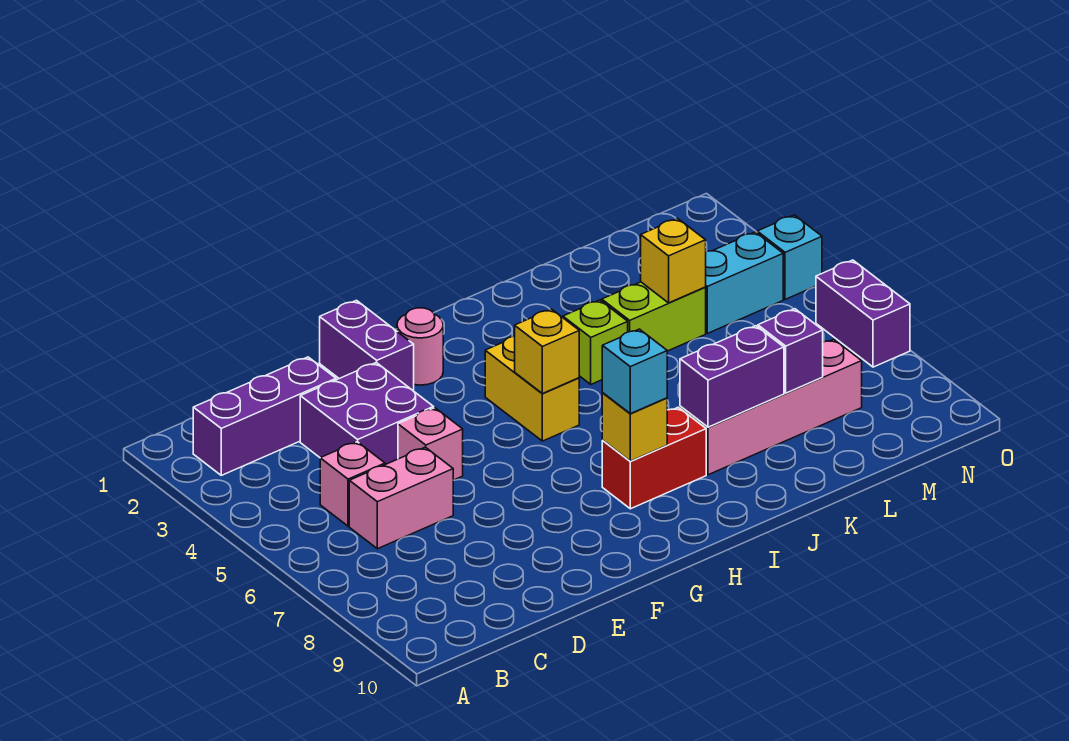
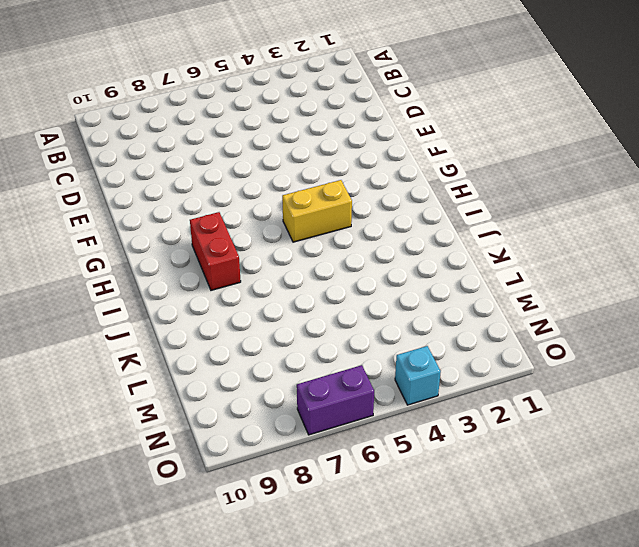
none -> purple 1x3 brick [193,357,336,475]
none -> pink 1x1 brick [320,442,385,526]
none -> pink 1x2 brick [349,447,453,549]

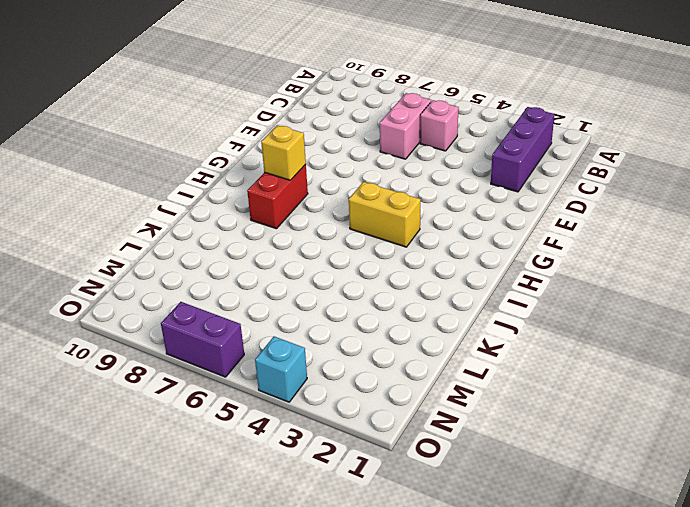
none -> purple 2x2 brick [300,363,434,465]
none -> pink 1x1 brick [398,408,463,480]
none -> purple 1x2 brick [320,300,414,391]

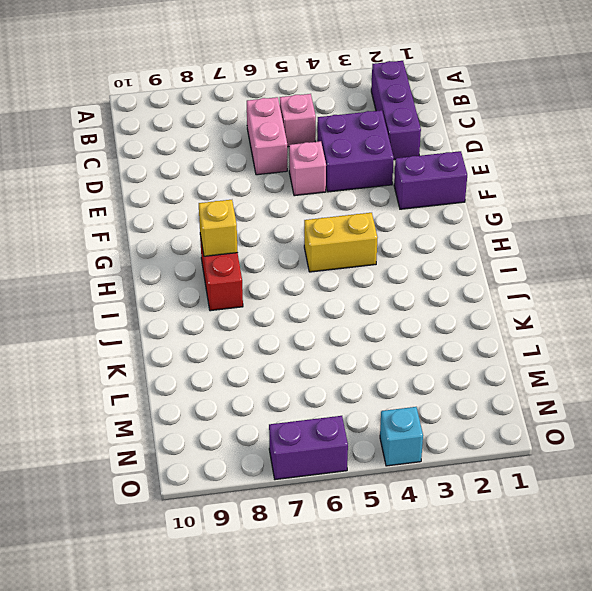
none -> pink 1x1 round brick [397,308,443,385]
none -> lime 1x1 brick [563,300,628,384]
none -> pink 1x4 brick [680,339,862,475]

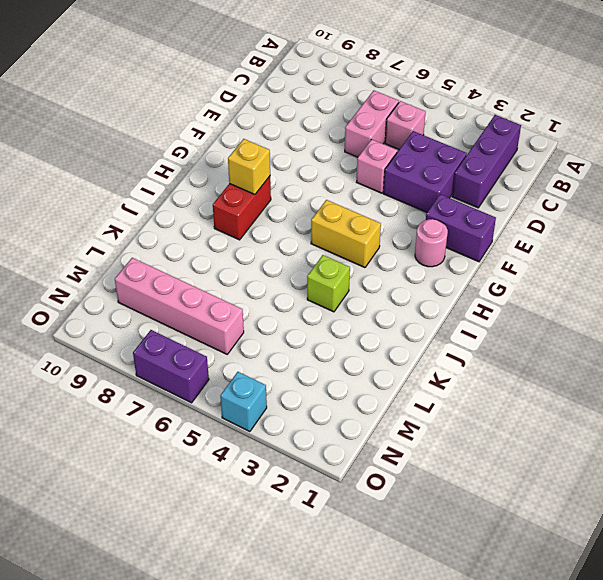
pink 1x4 brick [115,258,244,354] -> pink 1x4 brick turned to [680,339,862,475]
none -> lime 1x2 brick [602,282,706,351]
none -> cyan 1x2 brick [705,232,783,333]
none -> yellow 1x1 brick [515,309,579,394]

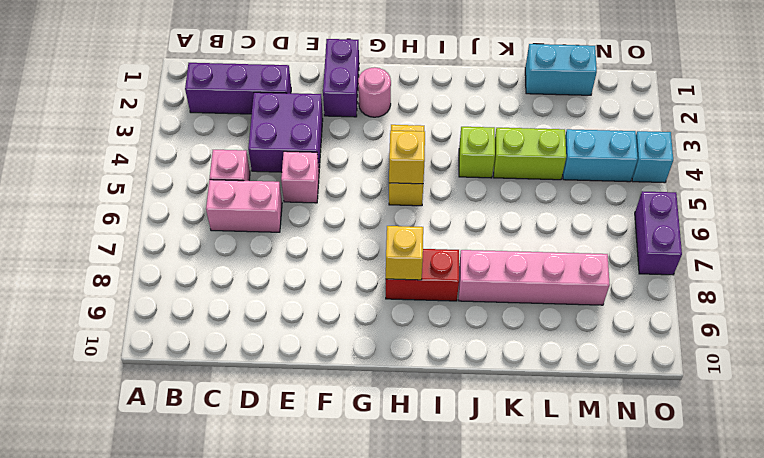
cyan 1x2 brick [525,44,597,95] -> none
none -> purple 1x2 brick [680,326,784,427]
none -> yellow 1x1 brick [641,218,706,303]
none -> purple 1x1 brick [758,309,823,393]

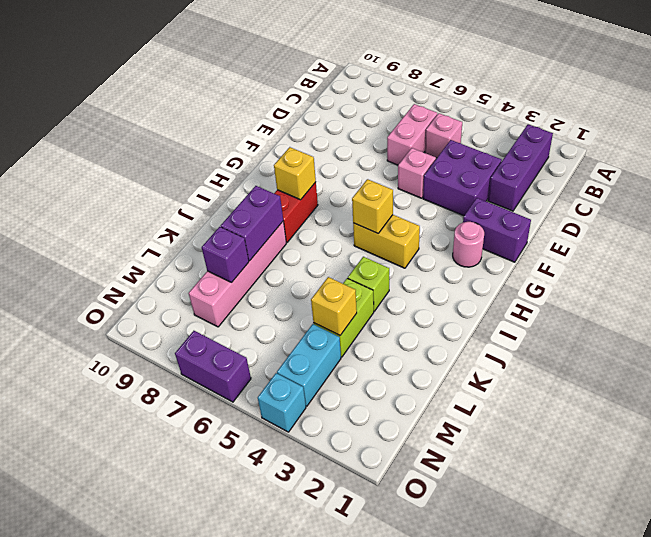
none -> cyan 1x1 brick [602,329,667,414]

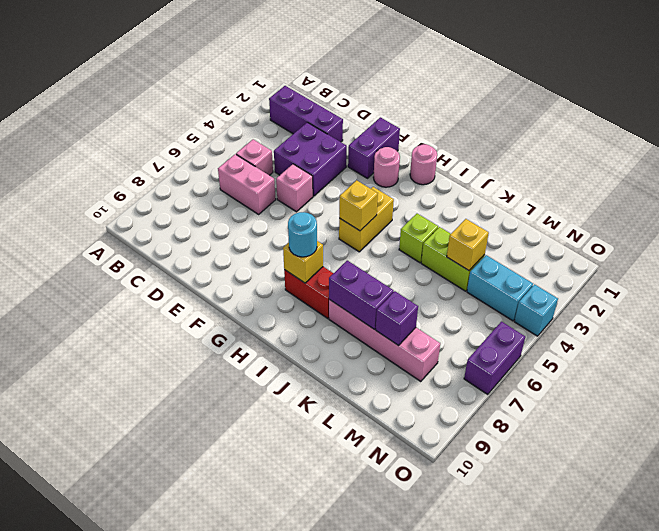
pink 1x1 round brick [410,144,437,185] -> none
cyan 1x1 round brick [288,212,317,257] -> cyan 1x1 brick [602,329,667,414]

